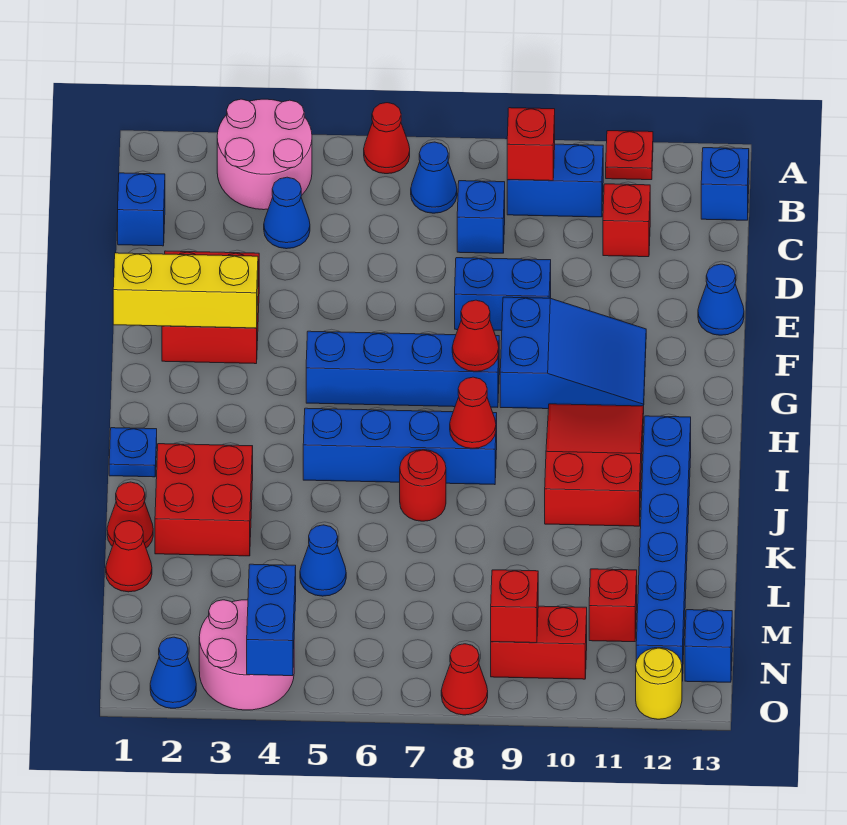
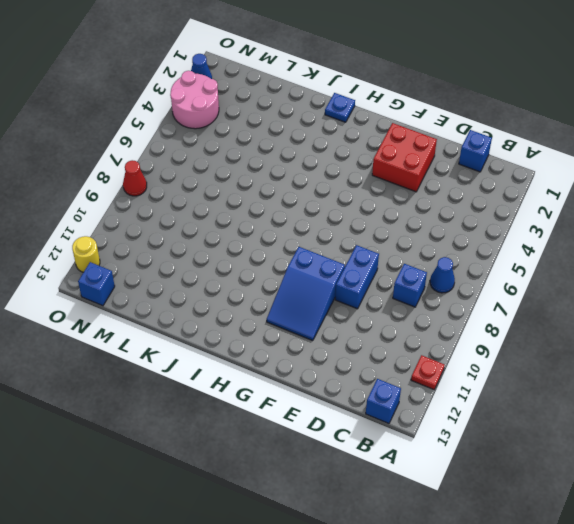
none -> pink 2x2 round brick [217,99,312,210]
none -> red 1x1 cone [364,103,410,174]
none -> blue 1x2 brick [507,144,603,217]
none -> blue 1x1 cone [264,177,310,249]

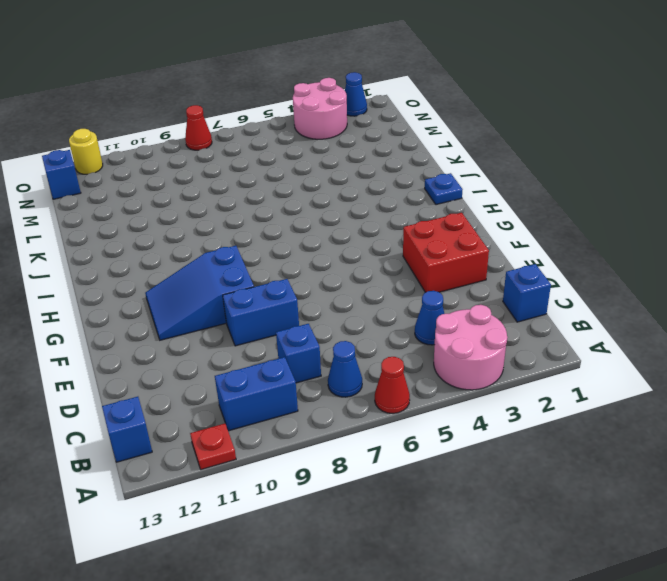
none -> red 1x1 brick [603,184,650,257]
none -> blue 1x1 cone [698,264,744,335]
none -> blue 1x4 brick [306,331,499,407]
none -> red 2x3 slope [545,404,644,526]

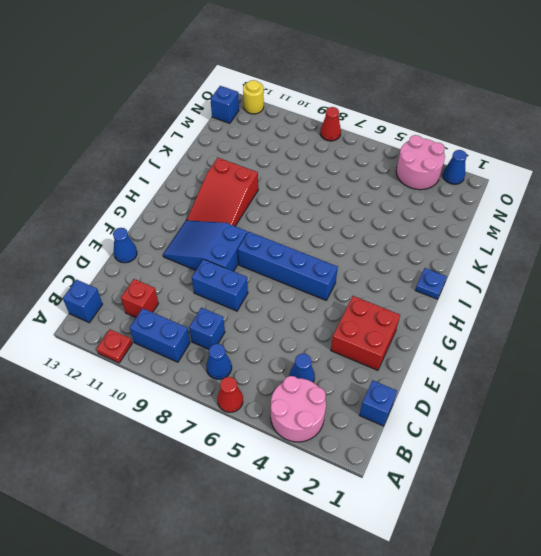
none -> blue 1x4 brick [303,408,497,485]
none -> blue 1x6 brick [636,416,691,681]
none -> red 2x2 brick [155,444,253,556]
none -> red 1x1 round brick [400,450,446,521]

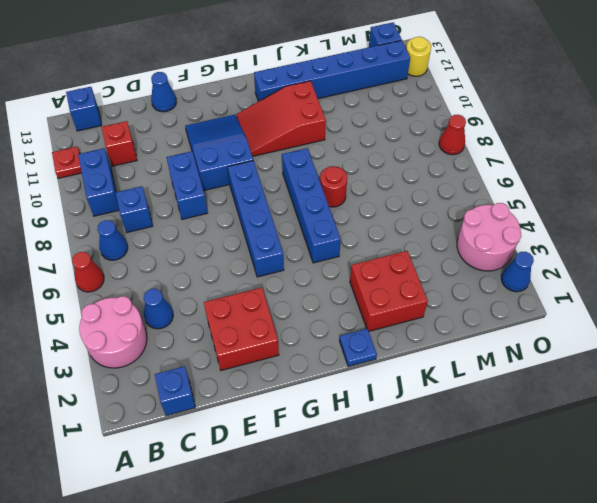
none -> red 1x1 cone [107,482,153,548]
none -> red 1x1 cone [106,521,152,592]
none -> blue 1x1 cone [300,525,346,596]
none -> red 1x1 brick [589,569,637,642]

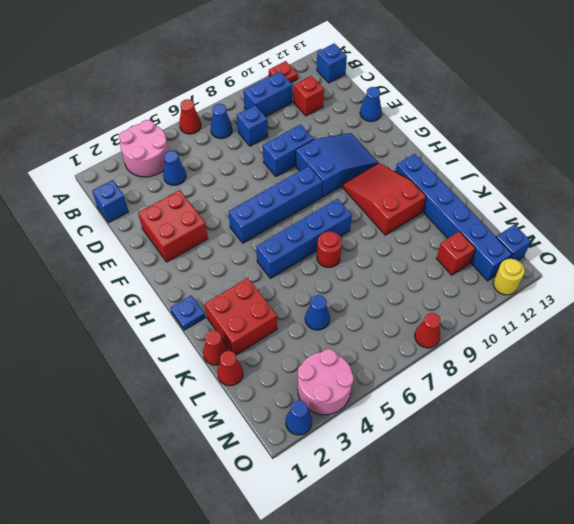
none -> red 1x2 brick [491,606,587,679]
none -> red 1x1 brick [507,108,555,181]
none -> yellow 1x3 brick [113,253,258,328]
none -> red 1x1 cone [452,300,499,371]

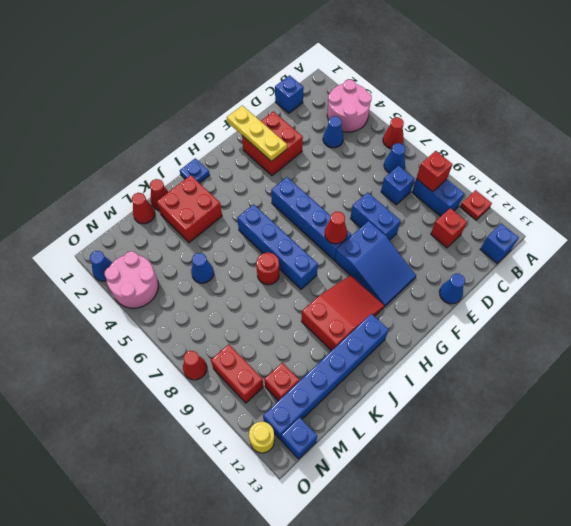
yellow 1x3 plate [227,105,287,161] -> yellow 1x3 brick [113,253,258,328]
none -> red 1x1 cone [450,377,496,448]
none -> blue 1x2 brick [247,564,296,676]
none -> red 1x1 brick [491,570,538,643]

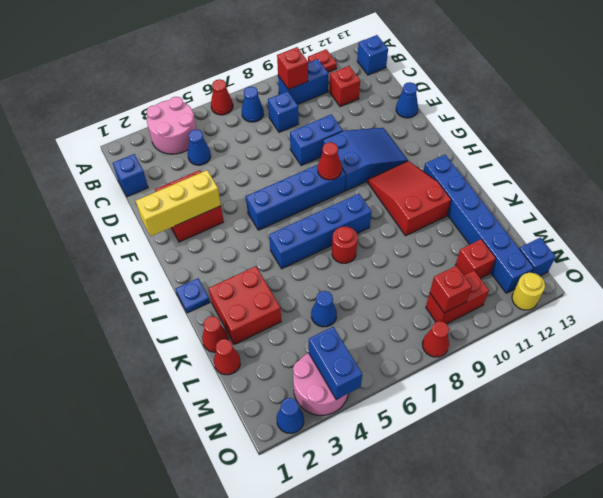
none -> red 1x1 cone [450,377,496,448]

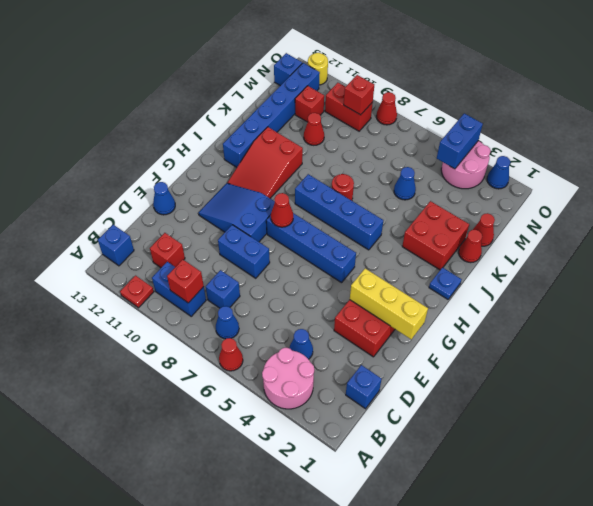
red 1x1 cone [304,113,324,145] -> red 1x1 cone moved to [450,377,496,448]

